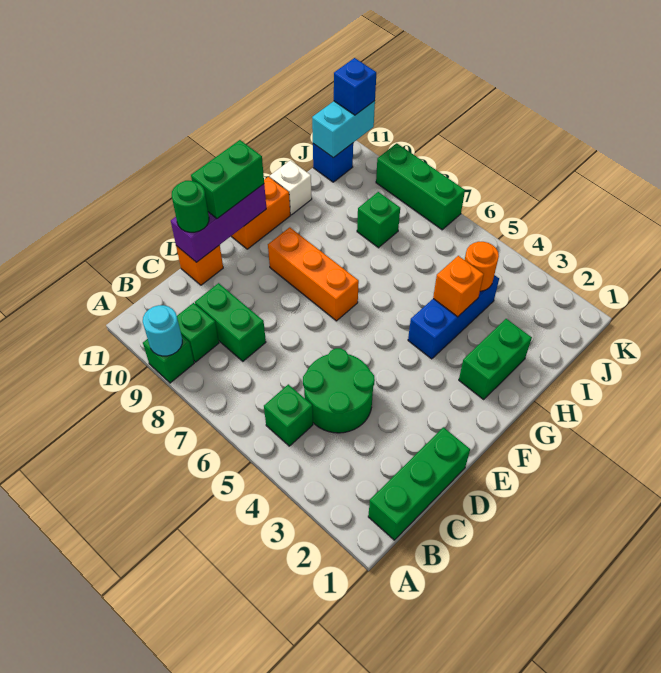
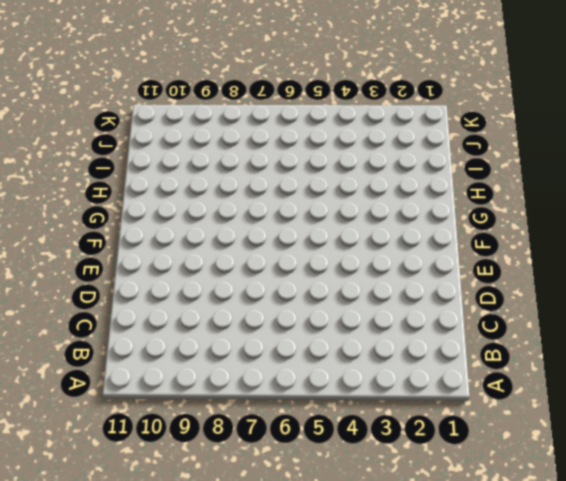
none -> green 1x1 brick [143,335,194,383]
none -> green 1x3 brick [368,427,470,540]
none -> green 1x1 brick [264,384,313,446]

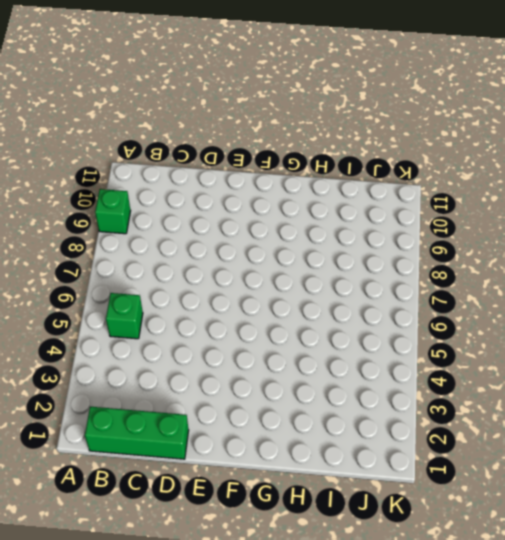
none -> green 1x1 brick [177,303,219,362]
none -> green 2x2 round brick [303,348,375,433]
none -> green 1x2 brick [195,283,266,361]

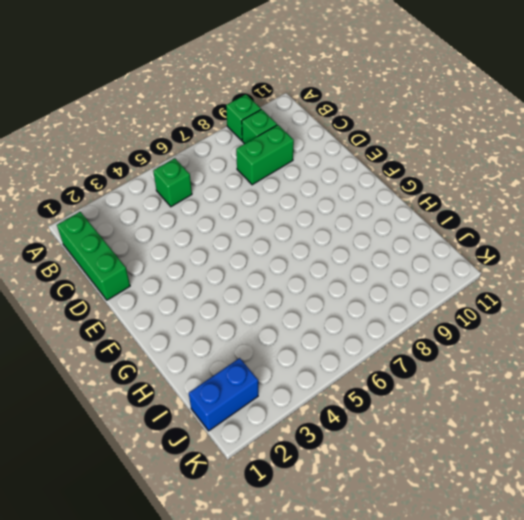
blue 1x2 brick [189,358,258,431] -> none
none -> green 2x2 round brick [303,348,375,433]
none -> orange 1x1 brick [176,245,223,285]
none -> orange 1x3 brick [268,227,359,321]

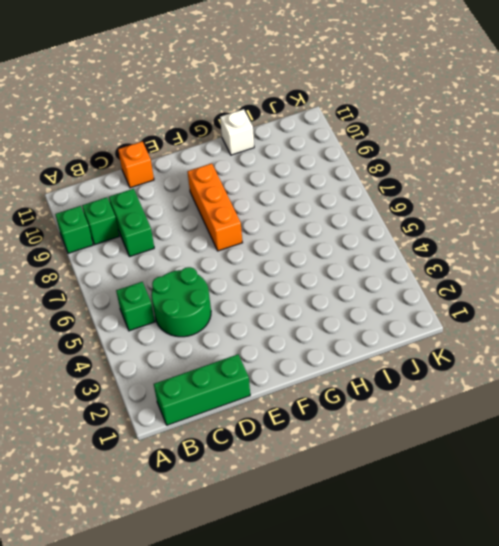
none -> orange 1x2 brick [231,177,290,249]
none -> green 1x2 brick [459,319,532,400]
none -> blue 1x3 brick [408,275,499,359]

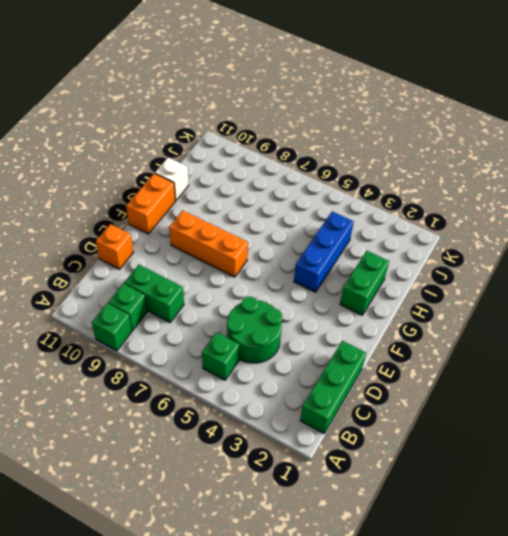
none -> green 1x1 brick [357,192,400,248]
none -> blue 1x1 brick [313,143,353,182]
none -> green 1x3 brick [376,143,465,230]

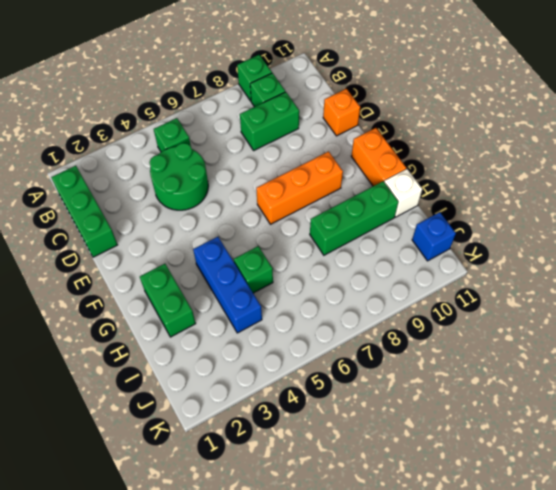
green 1x1 brick [234,246,273,293] -> green 1x1 brick moved to [357,192,400,248]
green 1x3 brick [310,181,398,255] -> green 1x3 brick moved to [376,143,465,230]
none -> cyan 1x1 round brick [143,305,182,356]
none -> purple 1x3 brick [171,184,266,262]
none -> orange 1x1 brick [433,256,484,317]

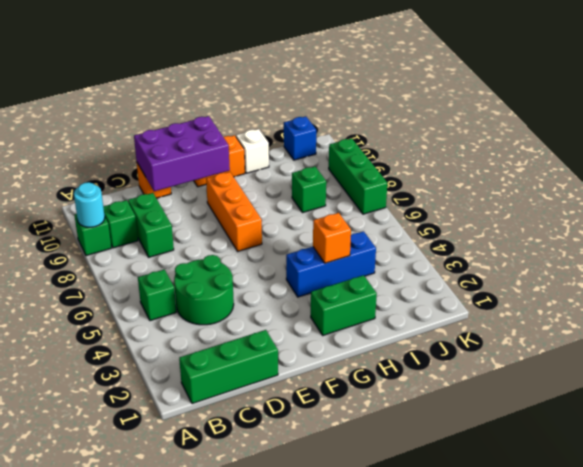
purple 2x3 brick [134,116,230,191] -> purple 1x3 brick [171,184,266,262]
none -> orange 1x1 round brick [465,242,499,291]
none -> cyan 1x2 brick [312,101,375,158]
none -> green 1x1 round brick [172,181,209,232]

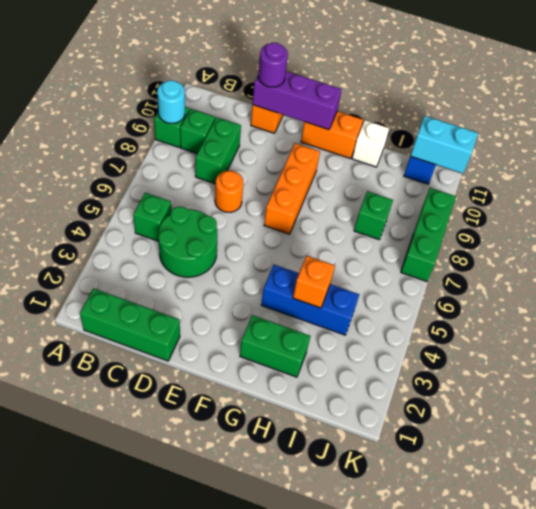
orange 1x1 round brick [215,171,243,212] -> orange 1x1 round brick moved to [465,242,499,291]
purple 1x1 round brick [258,43,288,87] -> green 1x1 round brick [172,181,209,232]
none -> green 1x2 brick [191,140,264,219]
none -> blue 1x1 brick [334,58,376,115]

